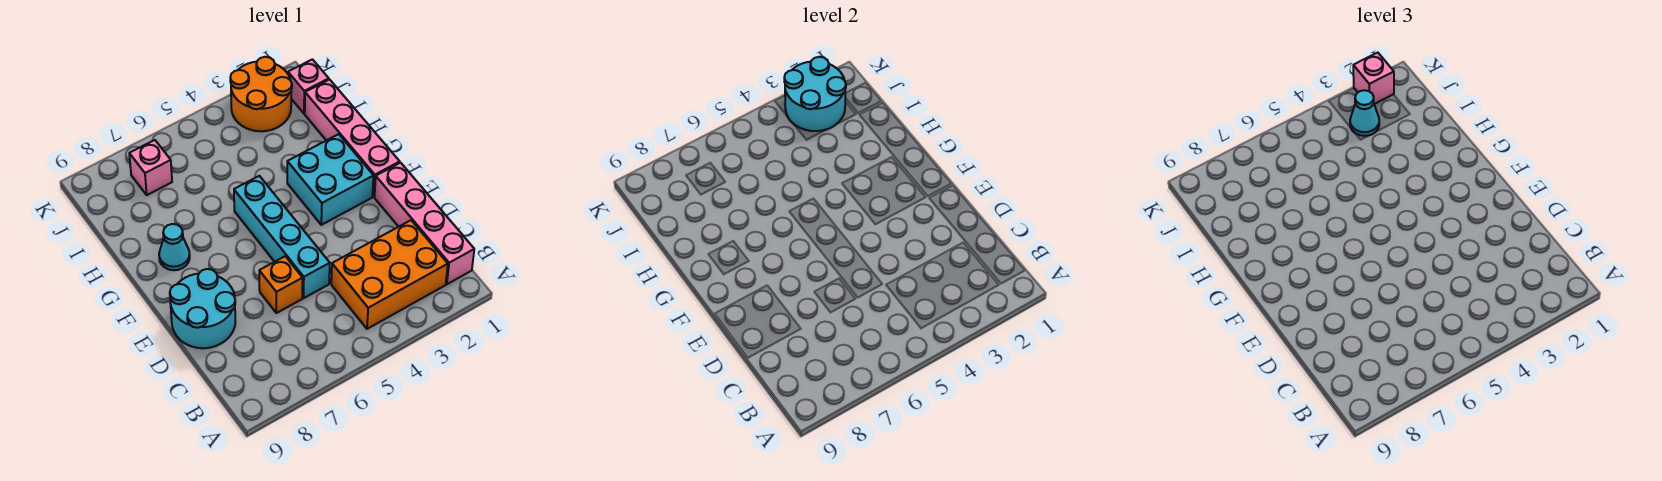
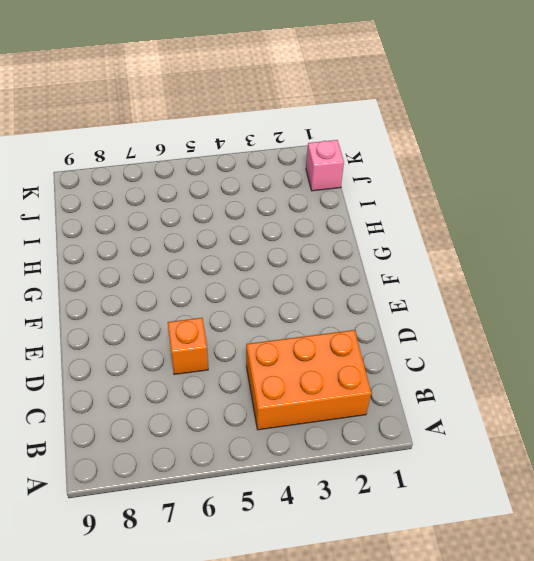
none -> pink 1x4 brick [374,163,474,284]
none -> cyan 1x4 brick [234,176,330,298]
none -> cyan 2x2 round brick [170,269,235,348]

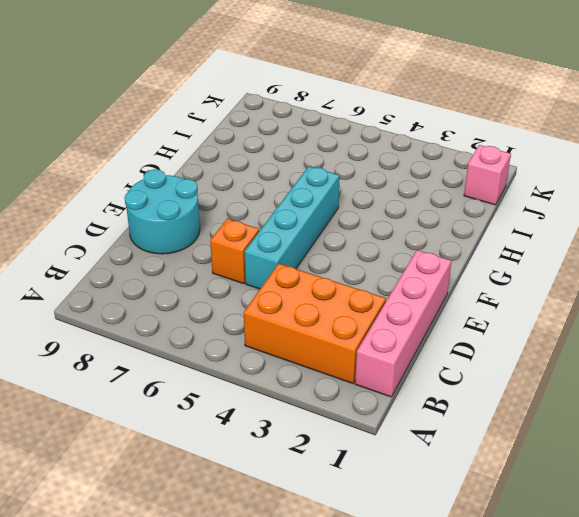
none -> pink 1x4 brick [305,80,400,197]
none -> cyan 2x2 brick [287,134,374,225]
none -> cyan 1x1 cone [159,224,190,270]

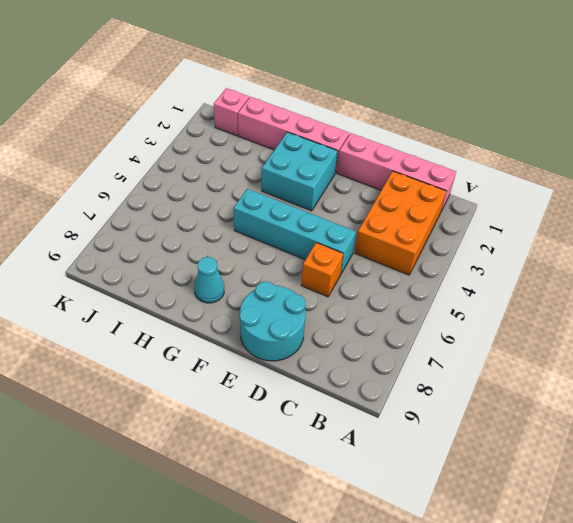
none -> orange 2x2 round brick [230,57,292,131]
none -> pink 1x1 brick [129,140,172,195]
none -> cyan 2x2 round brick [784,57,846,131]

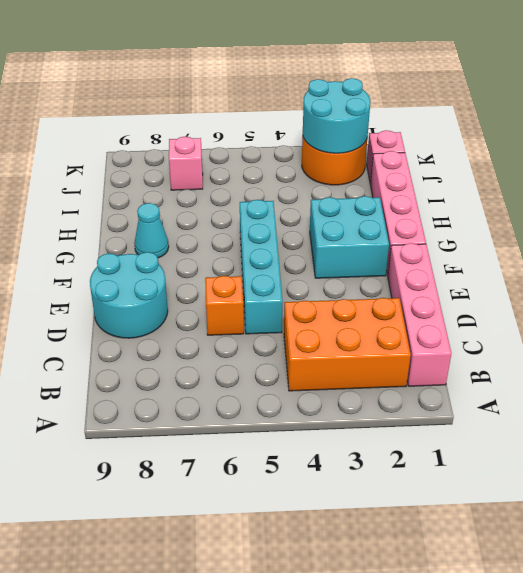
none -> cyan 1x1 cone [1350,90,1379,136]
none -> pink 1x1 brick [1353,53,1394,104]

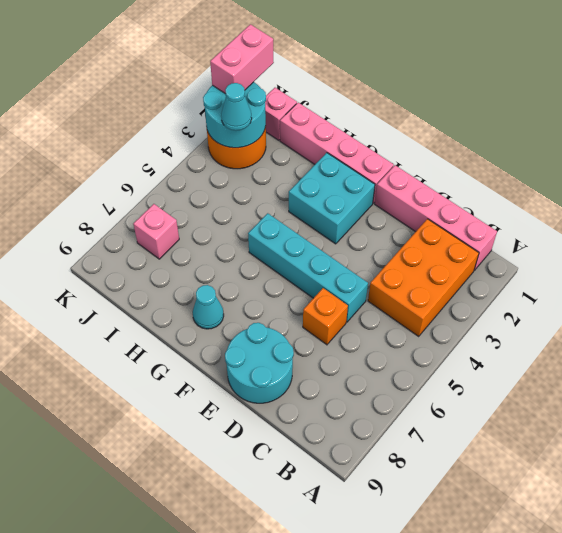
pink 1x2 brick [210,24,274,94] -> pink 1x1 brick [1353,53,1394,104]

